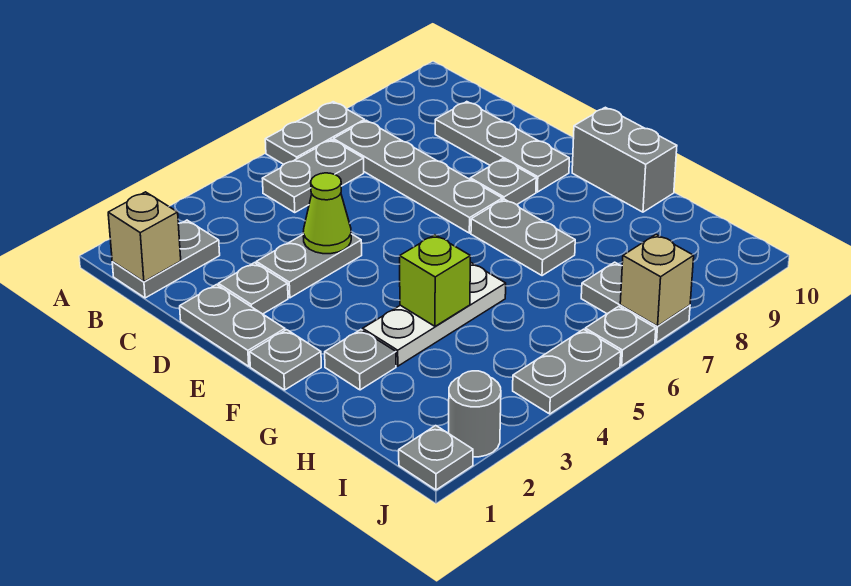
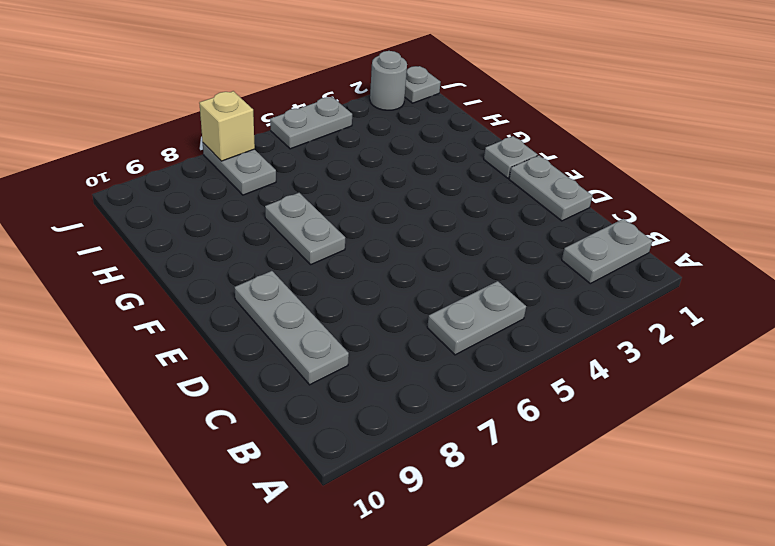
none -> grey 1x2 plate [265,102,365,165]
none -> grey 1x4 plate [333,120,502,233]
none -> grey 1x1 plate [218,263,288,314]

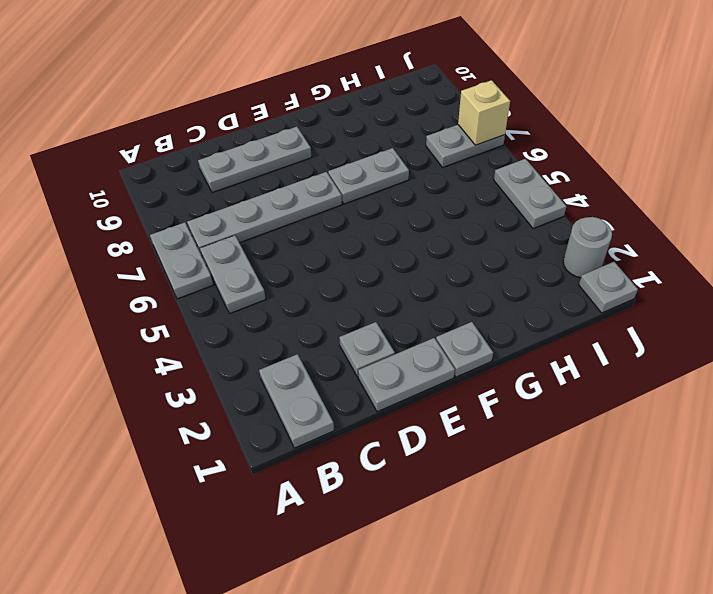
none -> grey 1x2 plate [256,234,362,298]
none -> grey 1x1 plate [470,159,536,205]
none -> grey 1x2 brick [572,107,677,212]

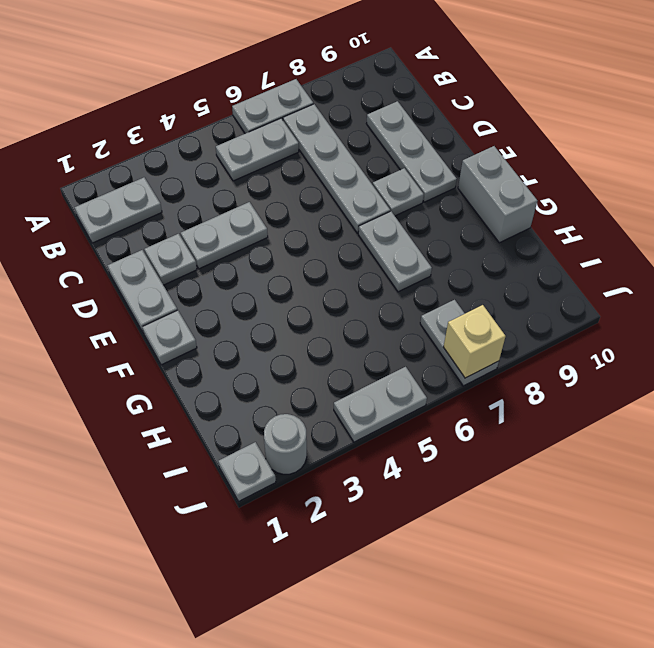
none -> grey 1x1 plate [325,330,396,390]
none -> white 1x3 plate [363,262,506,366]
none -> grey 1x1 plate [585,306,656,366]

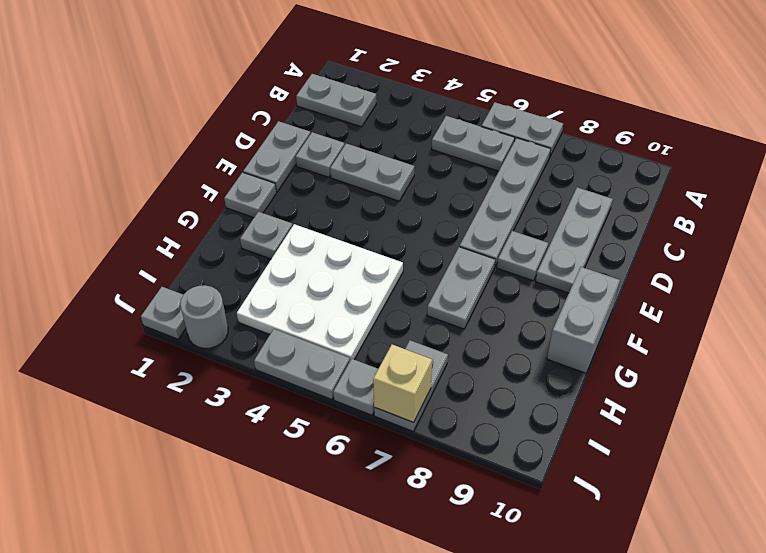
white 3x3 plate [237,224,403,361] -> white 1x3 plate [363,262,506,366]
none -> tan 1x1 brick [108,192,181,282]
none -> lime 1x1 cone [303,173,351,254]
none -> lime 1x1 brick [400,235,470,326]

